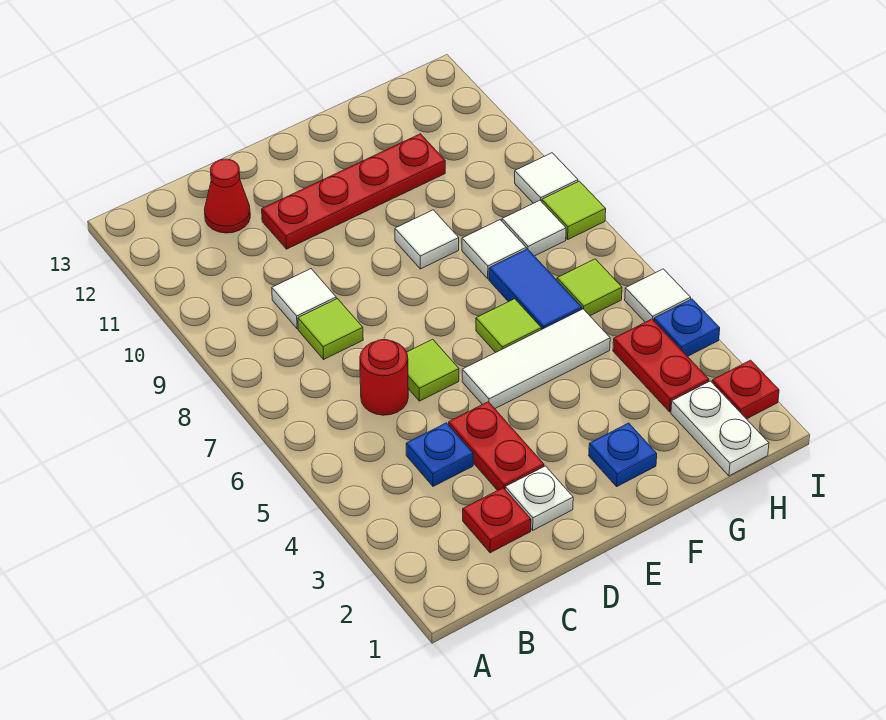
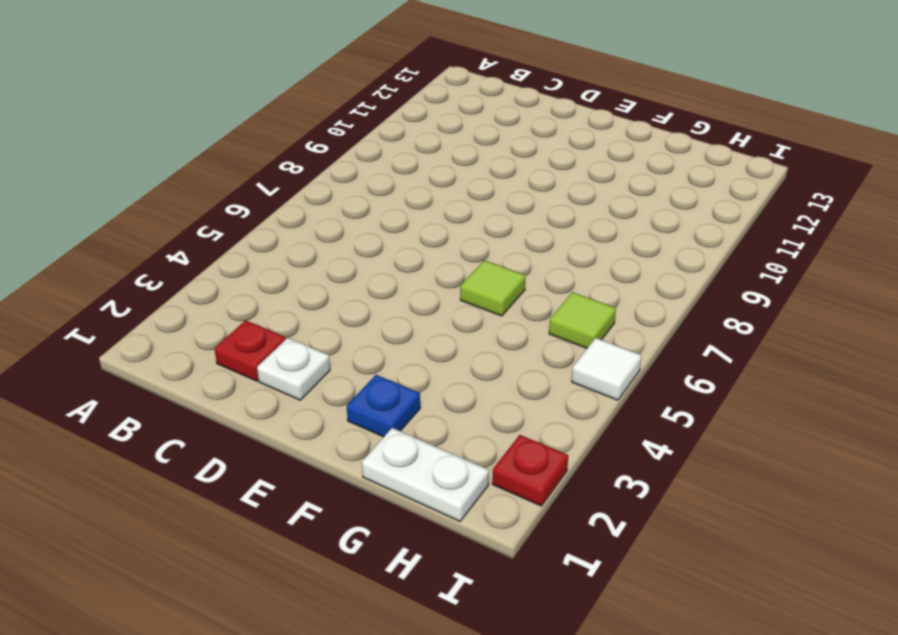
white 1x2 plate [362,428,489,521] -> white 1x2 plate turned to [671,381,769,476]
none -> blue 1x1 plate [406,423,473,486]
none -> red 1x1 round brick [360,340,408,415]
none -> lime 1x1 tile [298,299,363,359]

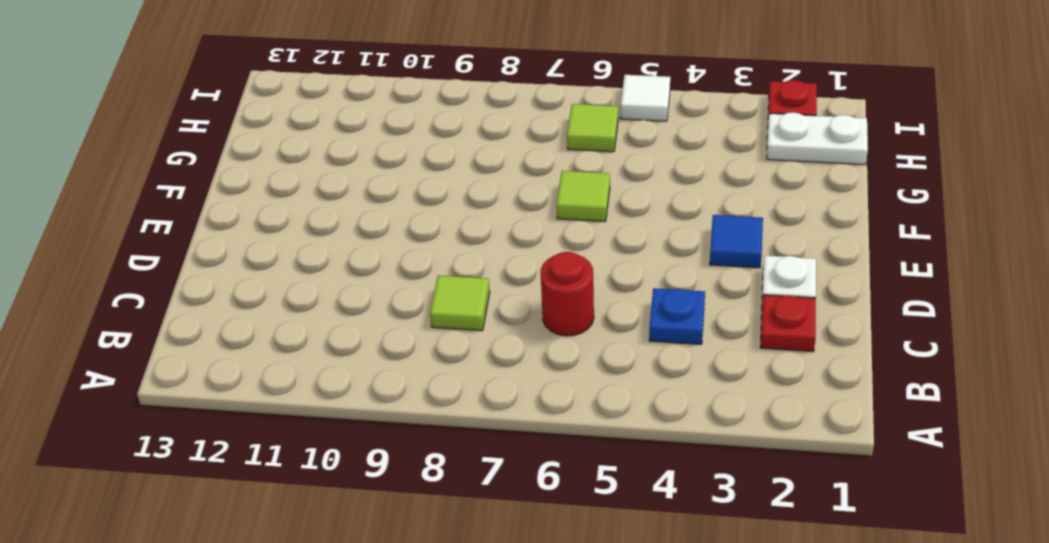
blue 1x1 tile [710,215,763,268] -> none
none -> white 1x1 tile [272,269,336,329]
none -> red 1x1 cone [204,159,250,233]
none -> red 1x2 plate [449,402,544,490]

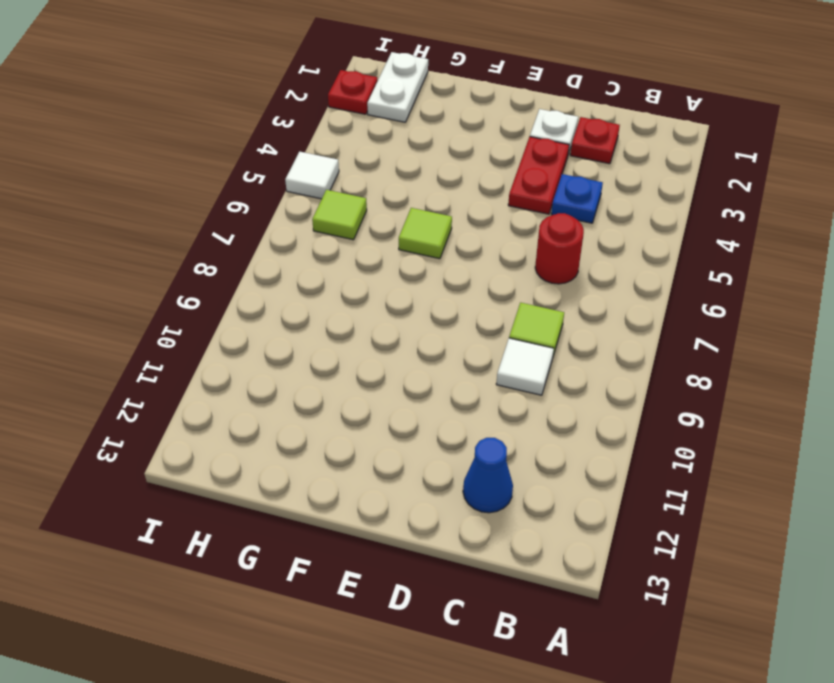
blue 1x1 cone [463,438,513,513] -> red 1x1 cone [204,159,250,233]
none -> lime 1x1 tile [407,339,459,401]
none -> red 1x4 plate [262,134,445,249]
none -> white 1x3 tile [462,309,610,409]

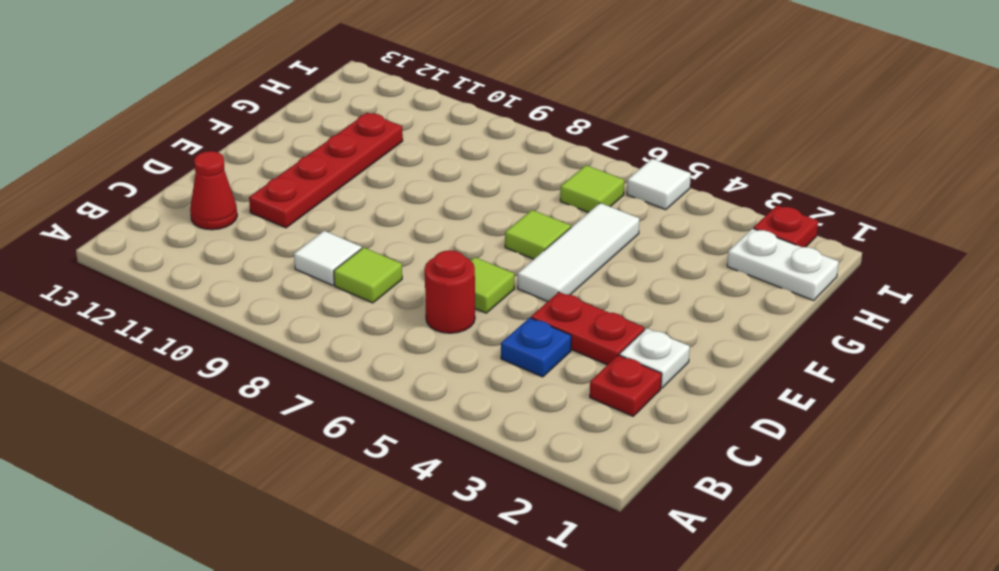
none -> blue 1x1 plate [589,423,657,486]
none -> white 1x1 tile [395,210,459,269]
none -> blue 1x2 tile [489,249,582,330]

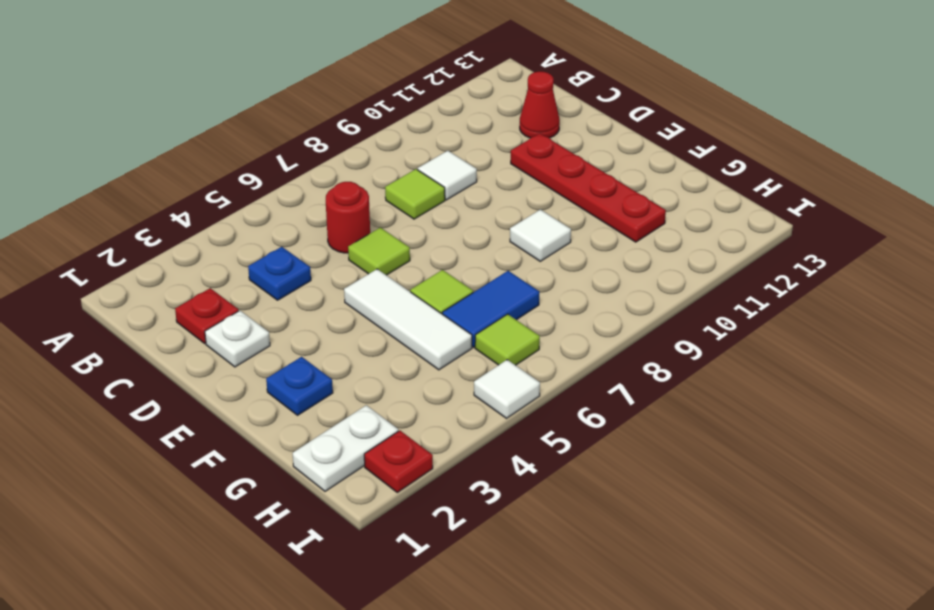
none -> red 1x2 plate [449,402,544,490]
none -> white 1x1 tile [462,220,526,279]
none -> red 1x2 plate [613,319,709,412]

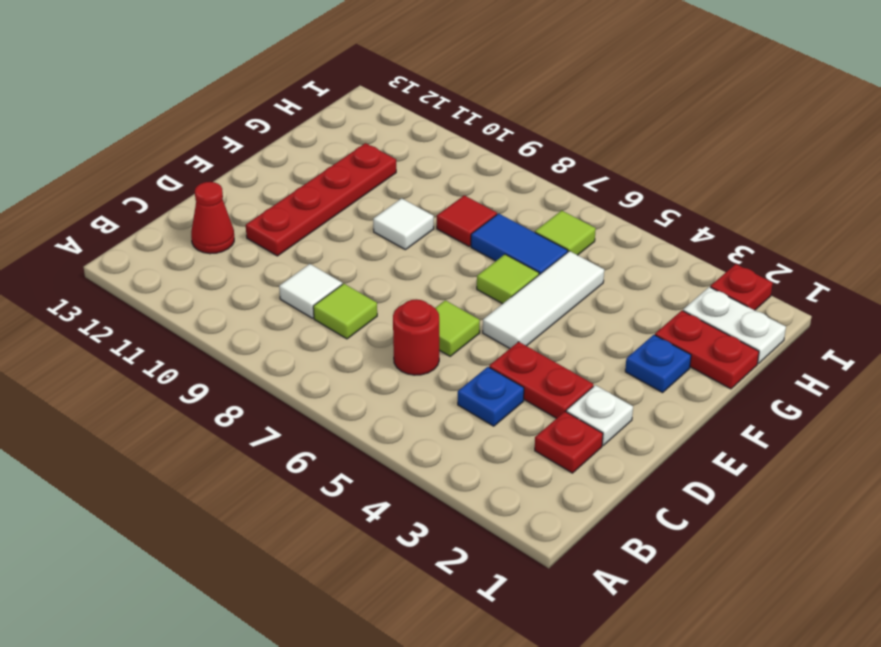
red 1x2 plate [655,311,759,389] -> red 1x2 plate moved to [613,319,709,412]
red 1x1 tile [437,195,497,246] -> white 1x1 tile [462,220,526,279]
none -> white 1x1 tile [502,200,566,256]
none -> blue 1x1 plate [654,299,720,357]
none -> white 1x1 tile [625,269,691,322]

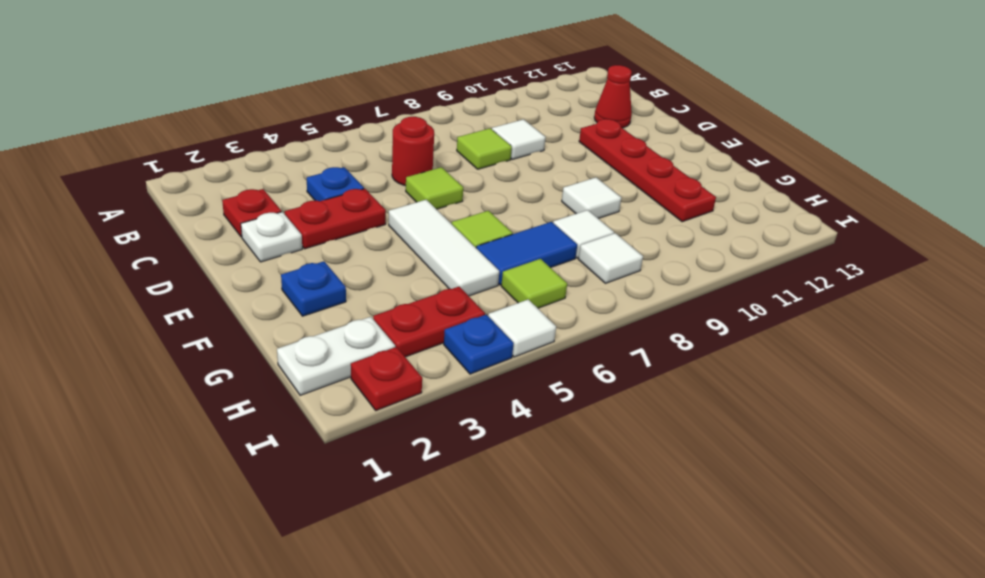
none -> lime 1x1 tile [542,181,606,239]
none -> white 1x1 tile [515,153,578,203]

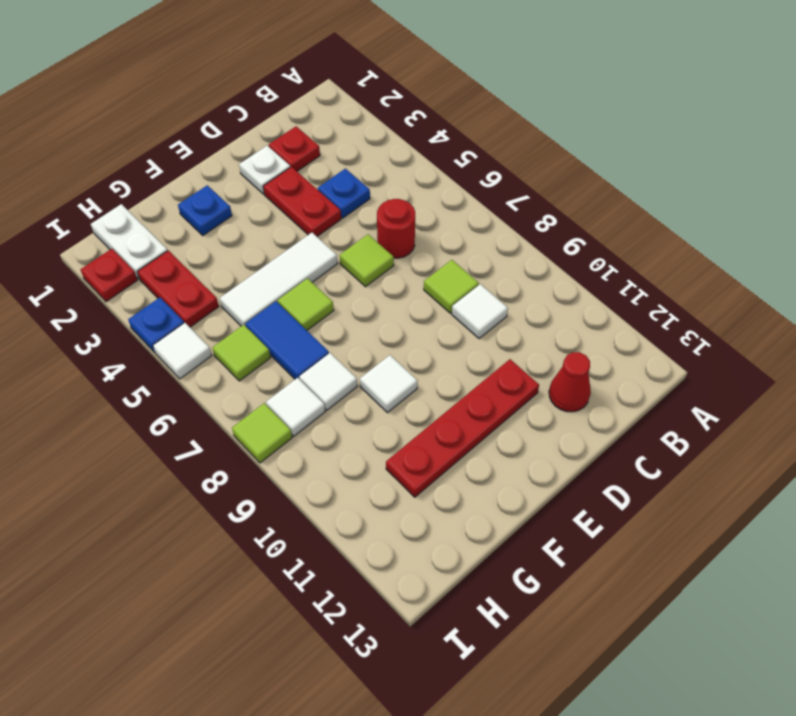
none -> white 1x1 tile [515,153,578,203]

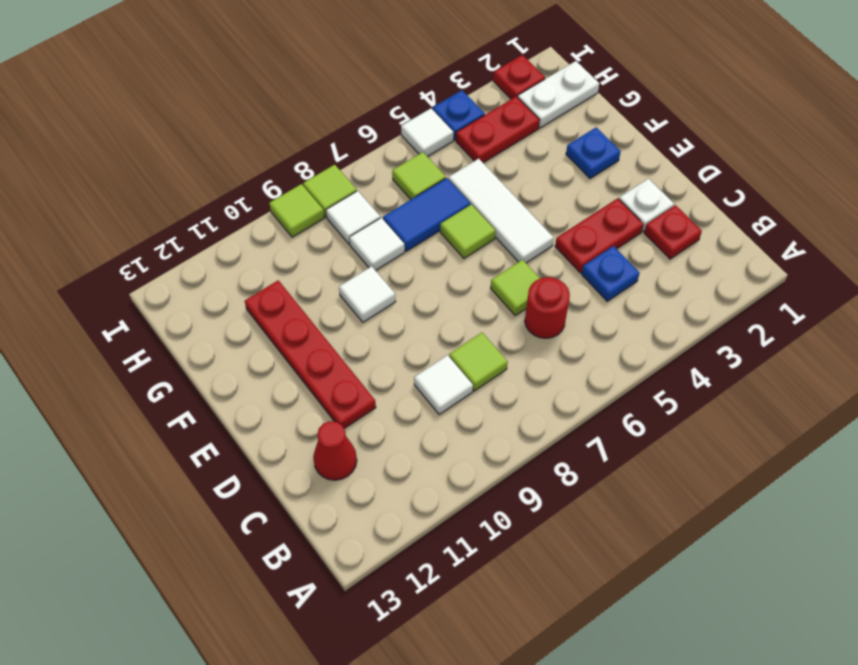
lime 1x1 tile [269,184,324,237] -> white 1x1 tile [515,153,578,203]

